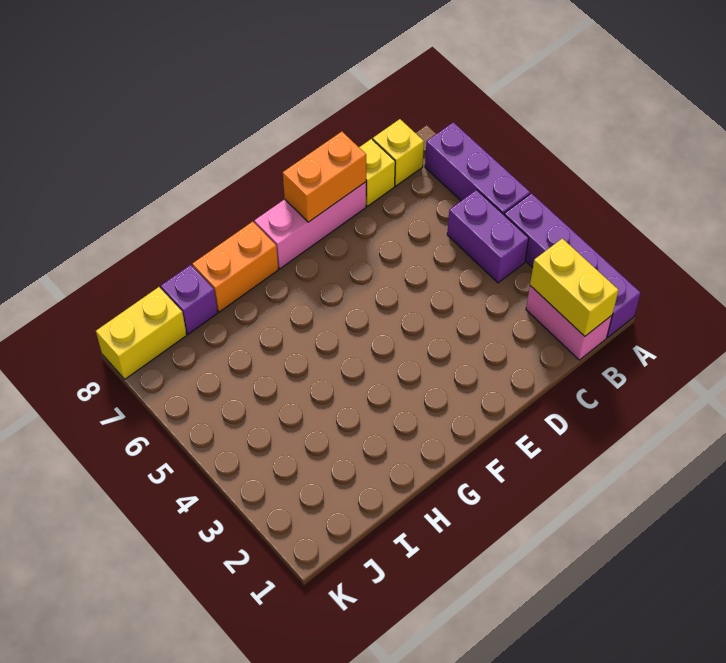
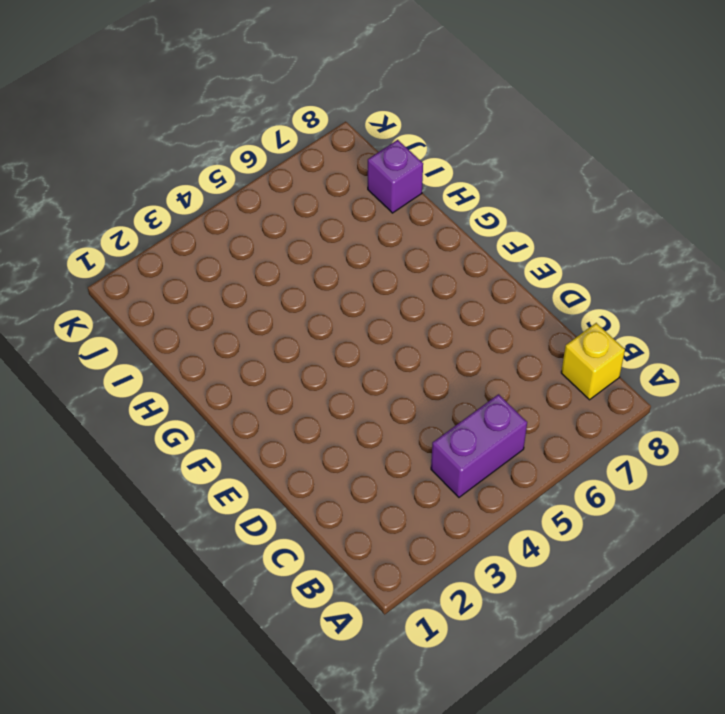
none -> purple 1x4 brick [504,193,641,337]
none -> purple 1x3 brick [425,122,530,214]
none -> pink 1x2 brick [526,286,612,360]

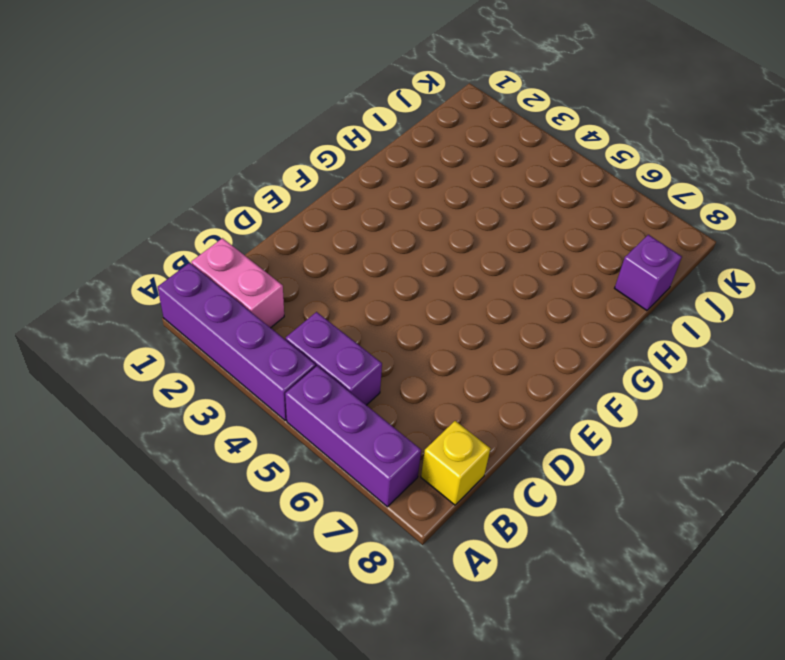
none -> yellow 1x1 brick [359,139,395,206]
none -> pink 1x3 brick [254,182,366,269]
none -> orange 1x2 brick [192,222,278,312]

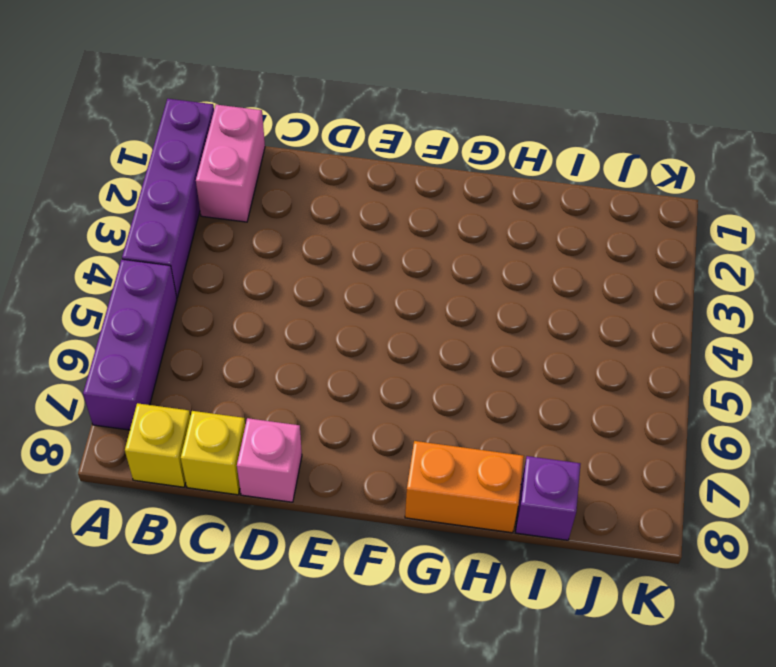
pink 1x1 brick [237,418,302,502] -> pink 1x3 brick [254,182,366,269]
none -> purple 1x2 brick [447,190,529,283]
none -> yellow 1x2 brick [96,287,187,379]
none -> yellow 1x2 brick [530,238,619,337]

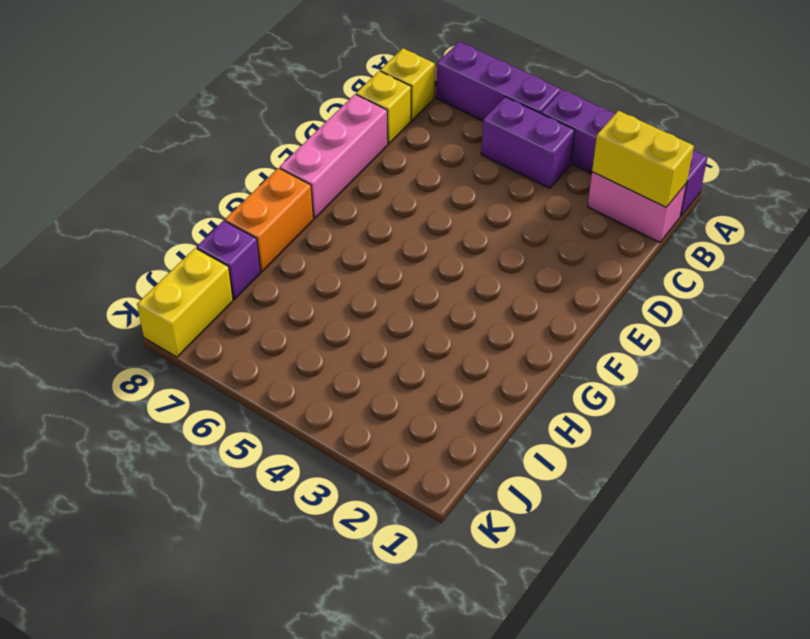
none -> orange 1x2 brick [283,132,366,222]

